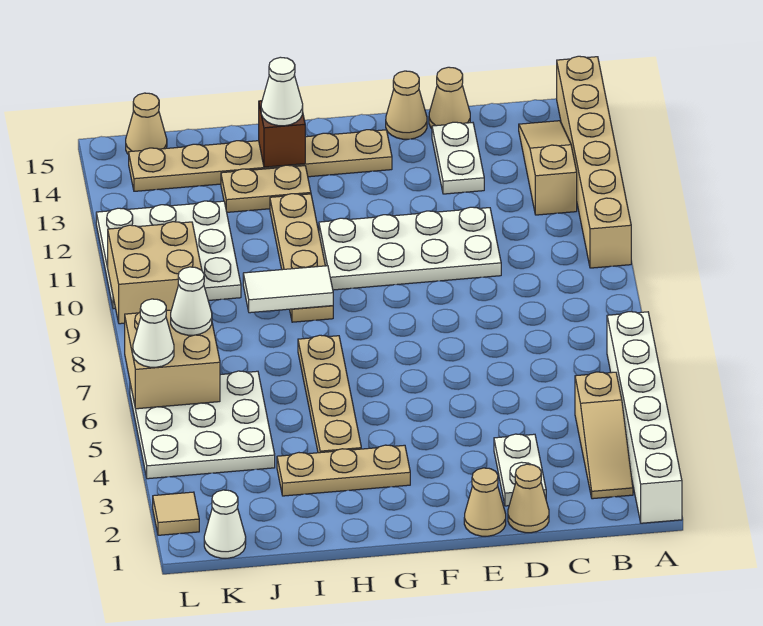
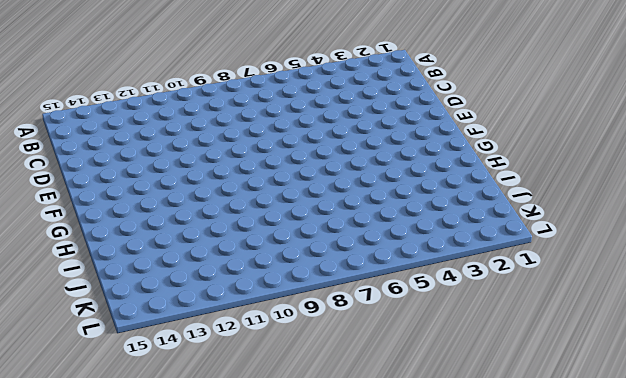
none -> white 1x6 brick [607,312,682,523]
none -> tan 1x6 brick [557,56,631,268]
none -> tan 1x3 slope [575,372,633,499]

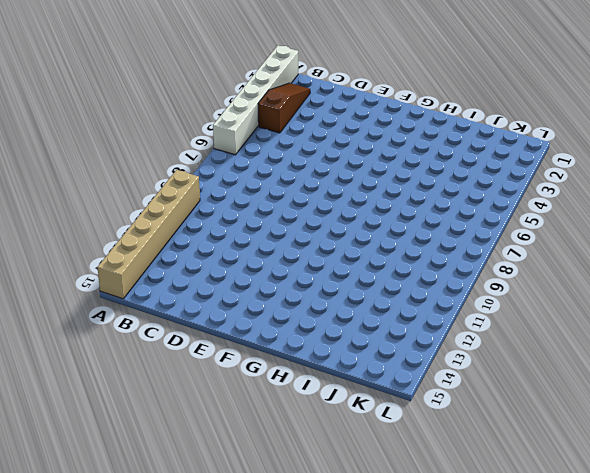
brown 1x3 slope [258,83,310,133] -> tan 1x3 slope [575,372,633,499]
none -> tan 1x3 slope [519,121,577,215]
none -> tan 1x1 cone [508,464,549,533]
none -> white 1x2 plate [494,434,546,506]

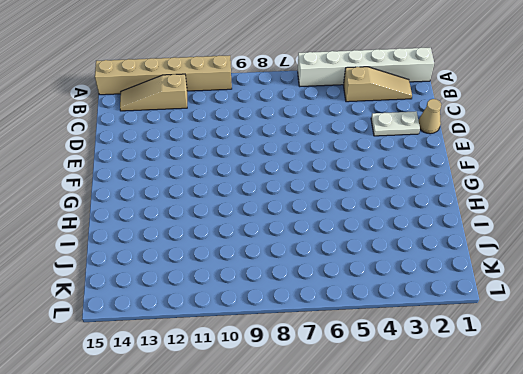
none -> white 2x4 plate [319,207,501,290]
none -> white 1x2 plate [432,122,484,194]
none -> tan 1x1 cone [429,67,470,129]

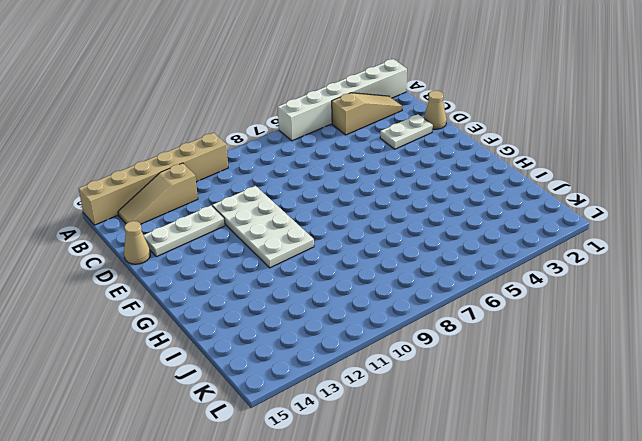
white 1x3 plate [144,205,225,257] -> white 1x2 plate [432,122,484,194]
none -> tan 1x1 cone [464,468,506,536]
none -> tan 1x1 cone [386,71,427,139]
none -> tan 1x6 plate [129,130,392,191]

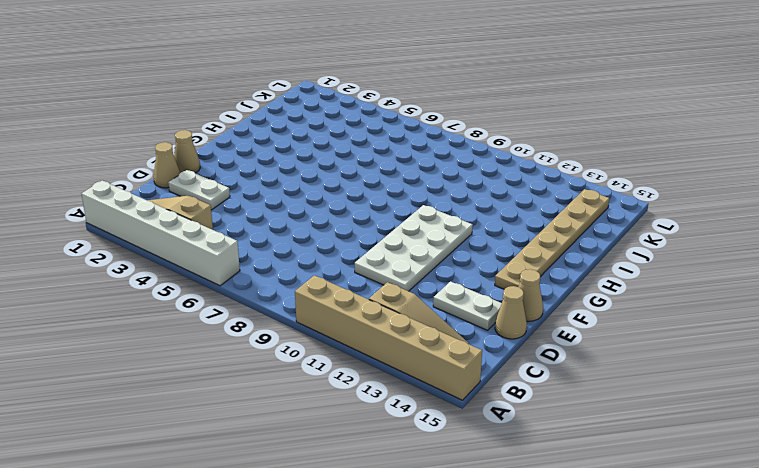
none -> tan 1x3 plate [277,445,410,496]
none -> tan 1x4 plate [298,335,361,453]
none -> tan 1x4 plate [270,194,333,322]

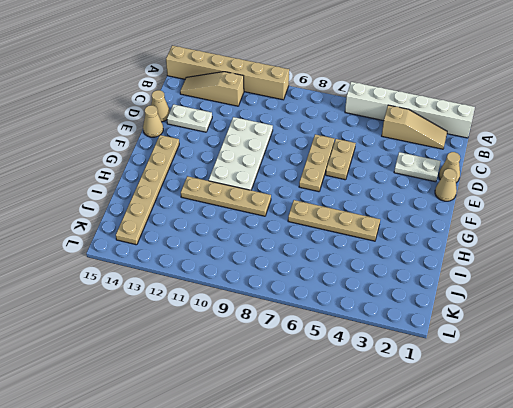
tan 1x2 plate [326,139,356,180] -> tan 1x2 plate moved to [221,165,311,212]
tan 1x3 plate [299,134,335,192] -> tan 1x3 plate moved to [277,445,410,496]
none -> white 3x3 plate [130,371,275,479]
none -> white 3x3 plate [96,201,241,309]
none -> white 1x1 cone [204,490,246,558]

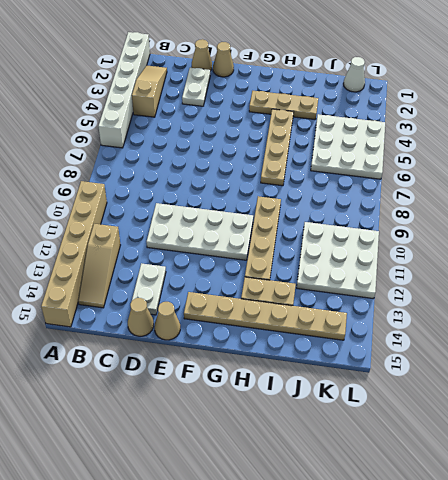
none -> tan 1x1 cone [126,93,167,155]
none -> tan 1x1 tile [153,492,199,535]
none -> white 1x2 tile [243,266,333,313]

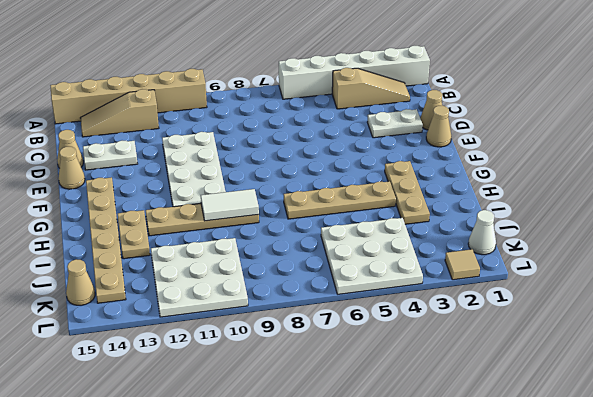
white 1x2 tile [201,189,259,221] -> white 1x2 tile turned to [243,266,333,313]
none -> brown 1x1 brick [259,101,305,167]
none -> tan 2x2 brick [125,310,220,409]
none -> tan 2x2 brick [108,222,202,324]

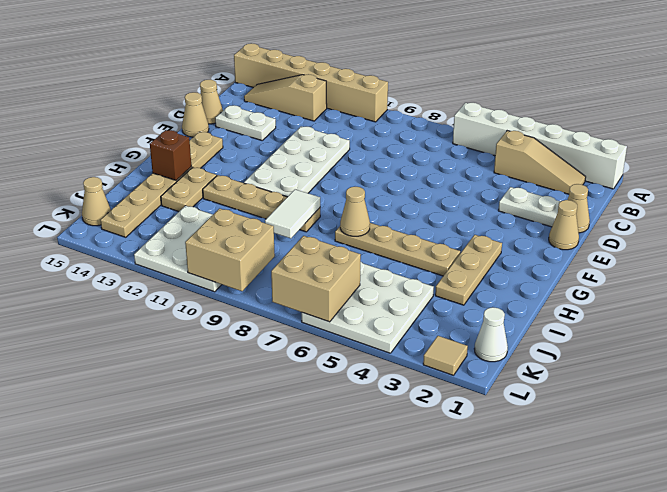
tan 1x1 cone [340,187,370,236] -> none
none -> white 1x1 cone [261,57,303,126]
none -> white 1x1 cone [171,267,212,335]
none -> white 1x1 cone [133,299,174,367]

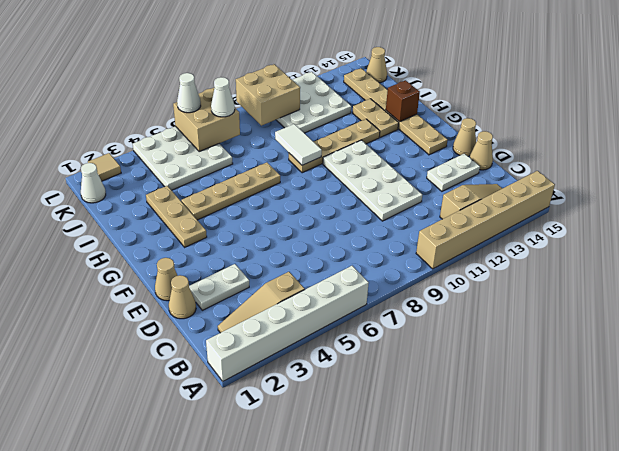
none -> white 1x1 cone [261,57,303,126]

